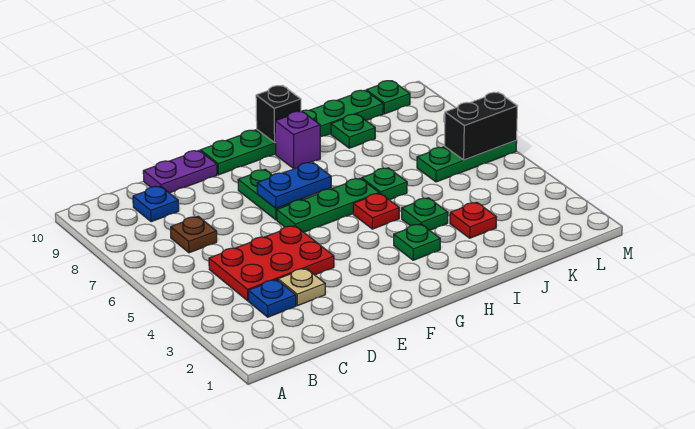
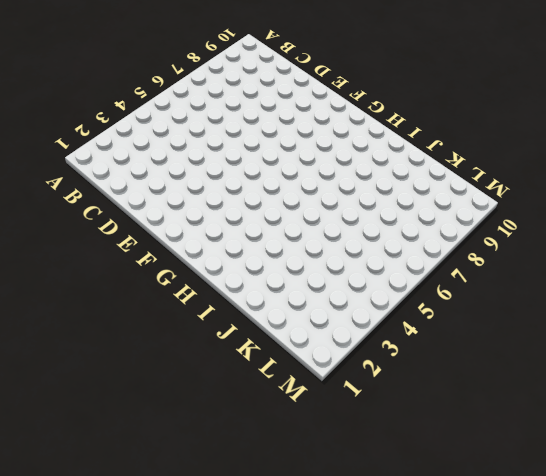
none -> blue 1x1 plate [248,280,296,317]
none -> red 2x3 plate [209,226,334,301]
none -> brown 1x1 plate [171,216,217,253]

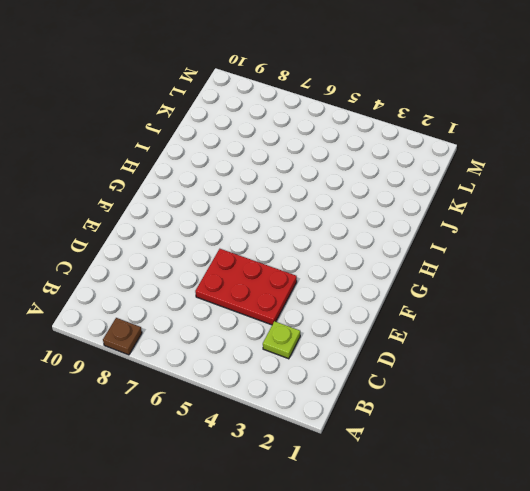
brown 1x1 plate [103,318,142,355] -> brown 1x1 plate moved to [171,216,217,253]
lime 1x1 plate [263,321,300,359] -> blue 1x1 plate [248,280,296,317]
red 2x3 plate [195,249,297,325] -> red 2x3 plate turned to [209,226,334,301]
none -> blue 1x1 plate [133,186,179,222]
none -> tan 1x1 plate [278,268,325,306]
none -> purple 1x2 plate [143,151,217,193]

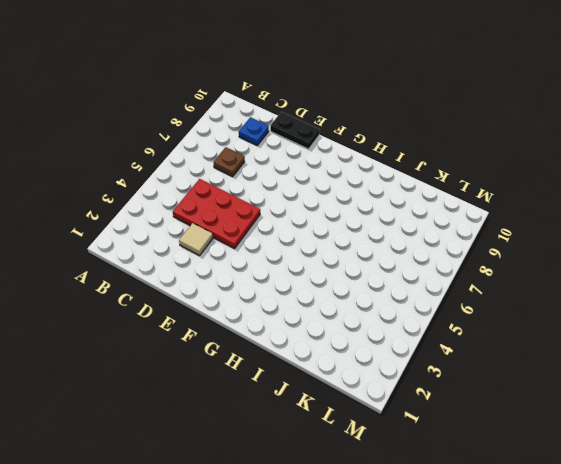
tan 1x1 tile [179,223,213,256] -> tan 1x1 plate [278,268,325,306]
black 1x2 plate [270,112,320,149] -> purple 1x2 plate [143,151,217,193]
none -> blue 1x1 plate [248,280,296,317]
none -> green 1x3 plate [277,178,379,232]
none -> green 1x2 plate [238,170,303,220]

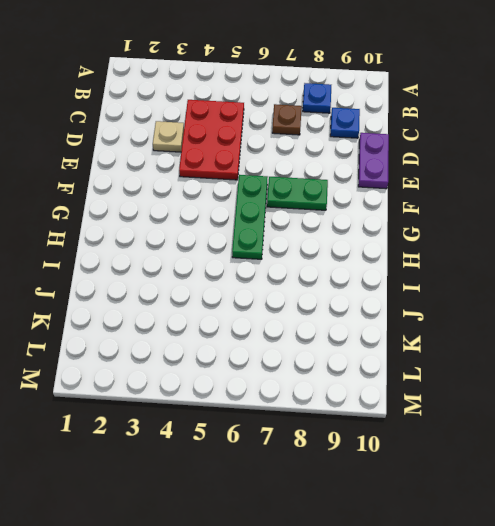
blue 1x1 plate [303,83,331,113] -> blue 1x1 plate moved to [248,280,296,317]
none -> green 1x6 plate [200,90,383,175]
none -> green 1x1 plate [394,224,440,260]
none -> red 1x1 plate [353,193,399,229]

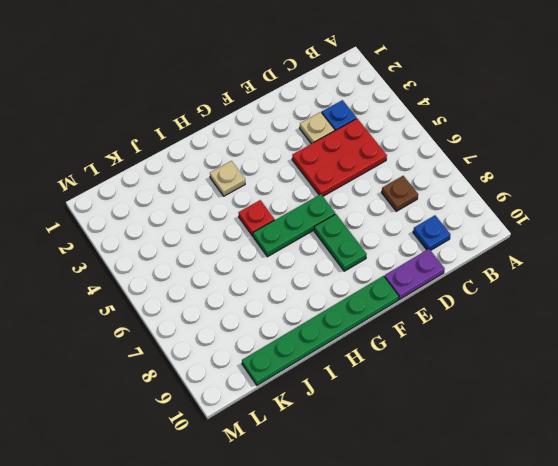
tan 1x1 plate [210,161,245,196] -> green 1x1 plate [394,224,440,260]
none -> purple 1x1 brick [275,111,320,169]
none -> green 1x1 plate [402,198,448,230]
none -> green 1x1 plate [362,168,407,200]

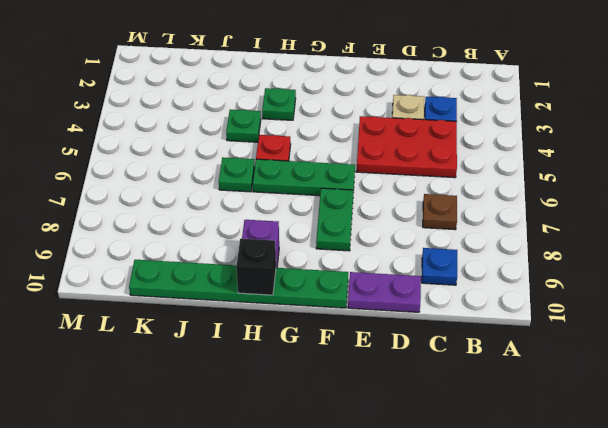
none -> red 1x1 plate [450,202,496,238]
none -> green 1x1 plate [331,114,375,148]
none -> green 1x3 plate [417,141,517,182]

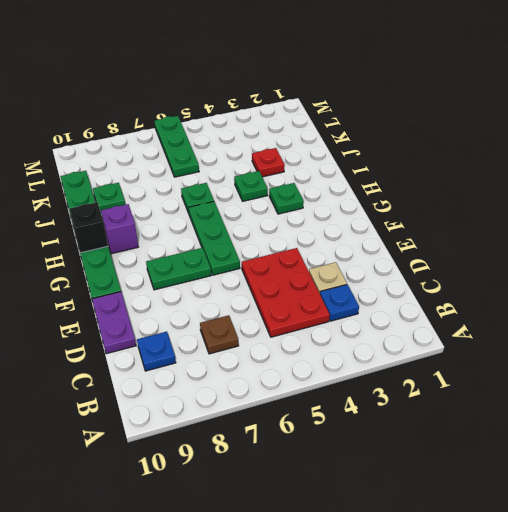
none -> red 1x1 plate [353,193,399,229]
none -> green 1x1 plate [366,81,410,114]
none -> blue 1x2 plate [257,162,331,208]

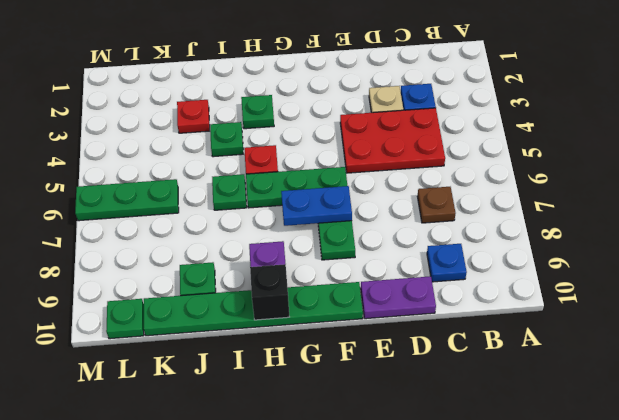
none -> black 1x2 brick [444,92,517,160]

